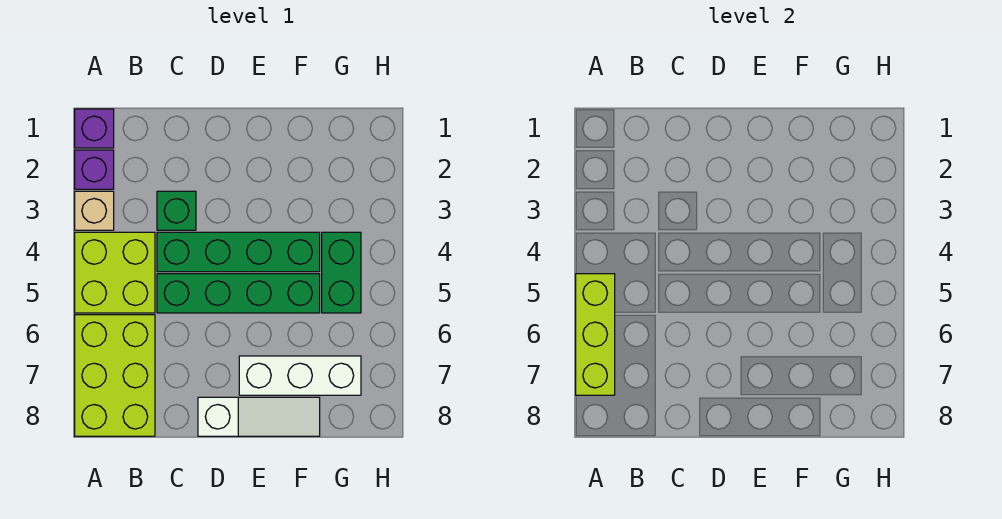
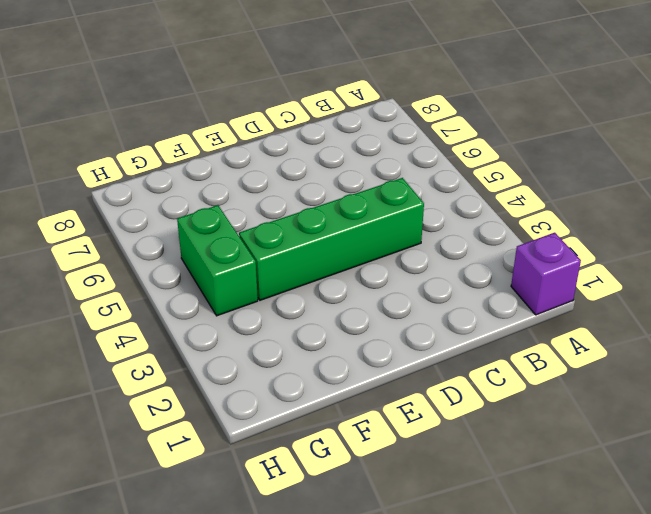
none -> purple 1x1 brick [75,150,114,189]
none -> tan 1x1 brick [75,191,114,230]
none -> lime 2x2 brick [75,232,155,313]

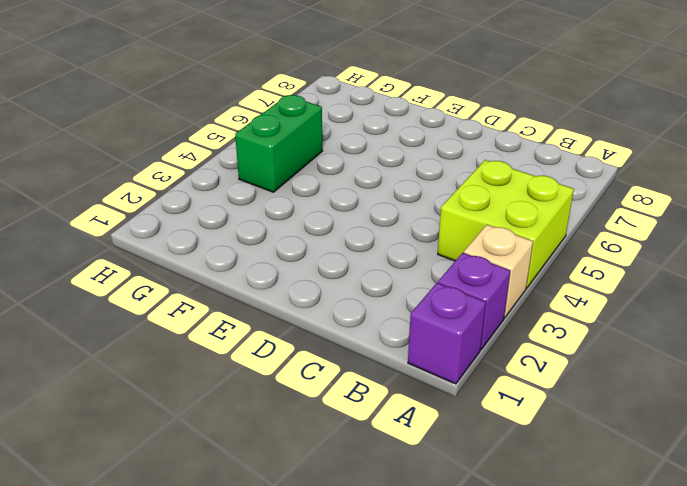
none -> lime 2x3 brick [75,315,155,436]
none -> green 1x1 brick [157,191,196,230]
none -> green 1x4 brick [157,232,320,272]

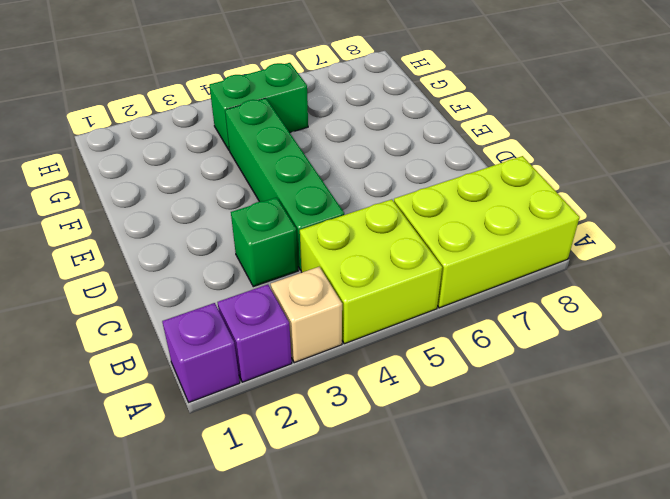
none -> green 1x4 brick [157,274,320,313]
none -> white 1x3 slope [198,397,320,436]
none -> white 1x3 brick [239,356,361,395]

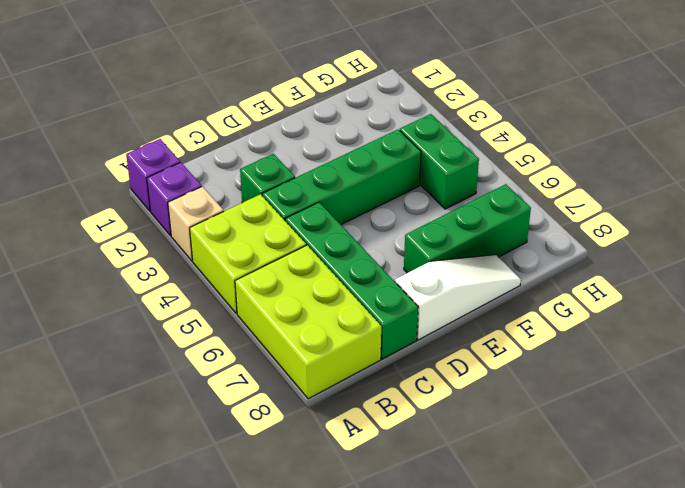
green 1x4 brick [285,202,418,359] -> green 1x4 brick turned to [157,274,320,313]
green 1x3 brick [404,184,531,273] -> white 1x3 brick [239,356,361,395]
none -> lime 1x3 brick [576,274,615,395]

